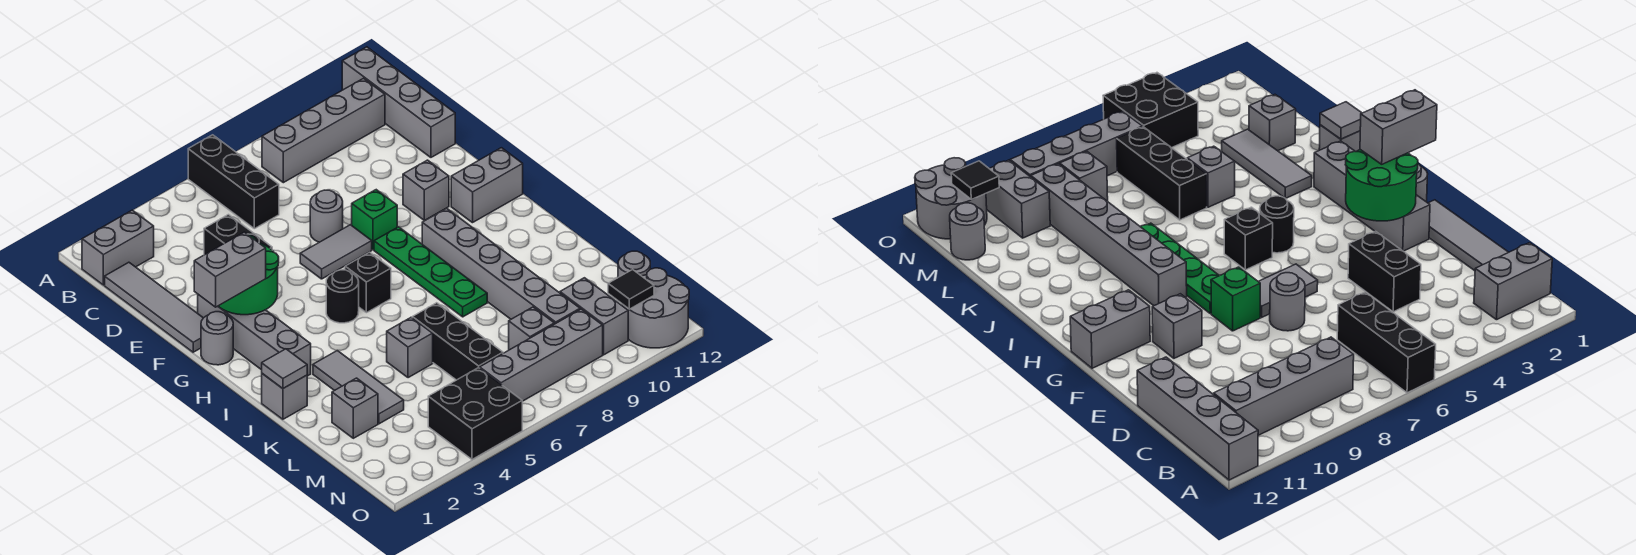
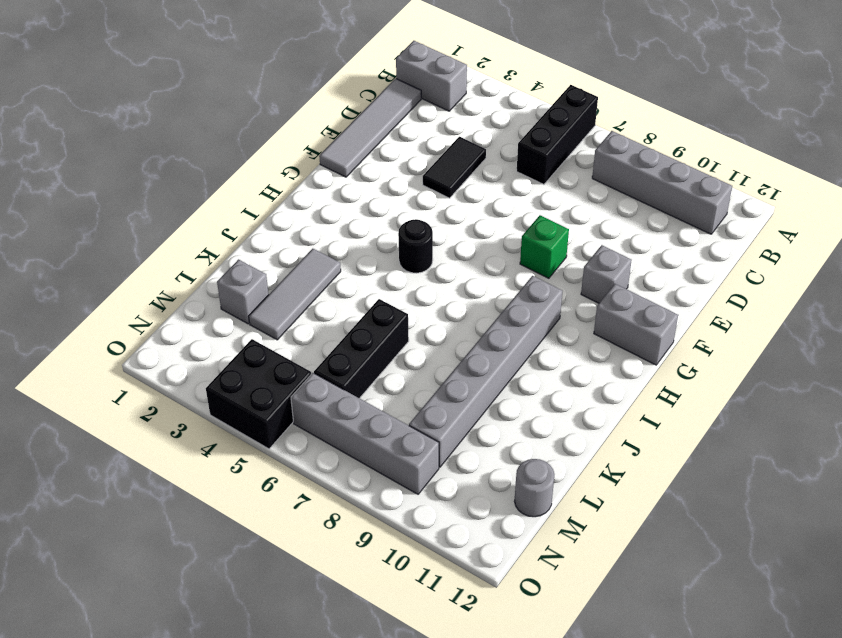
black 1x2 tile [423,137,486,198] -> black 1x2 brick [204,215,272,255]
none -> grey 1x4 brick [342,47,455,157]
none -> grey 1x1 round brick [310,190,343,242]
none -> grey 1x4 brick [198,295,311,376]
none -> grey 1x2 tile [300,225,372,279]

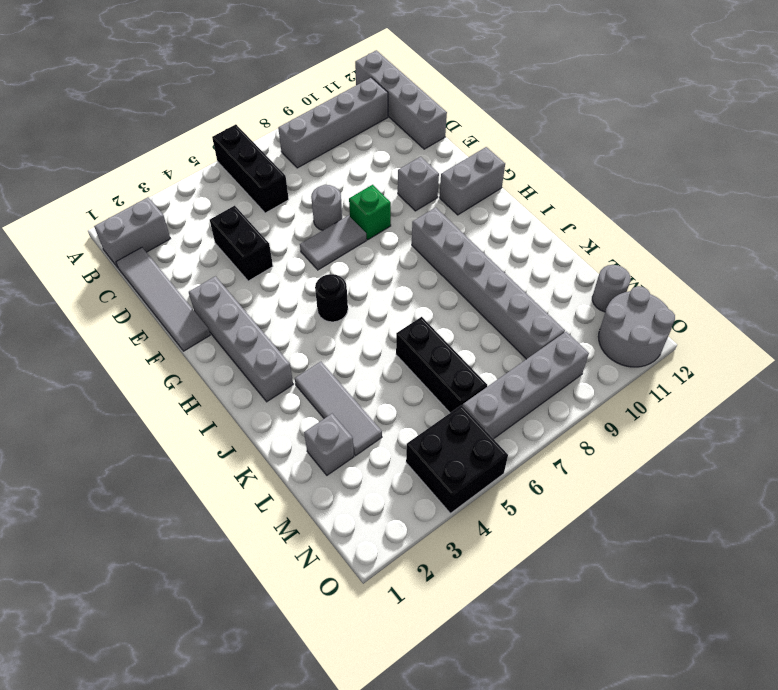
none -> grey 1x1 round brick [201,312,233,365]
none -> green 1x4 plate [374,227,487,317]
none -> black 1x1 brick [345,252,391,313]
none -> grey 1x1 brick [262,374,307,419]

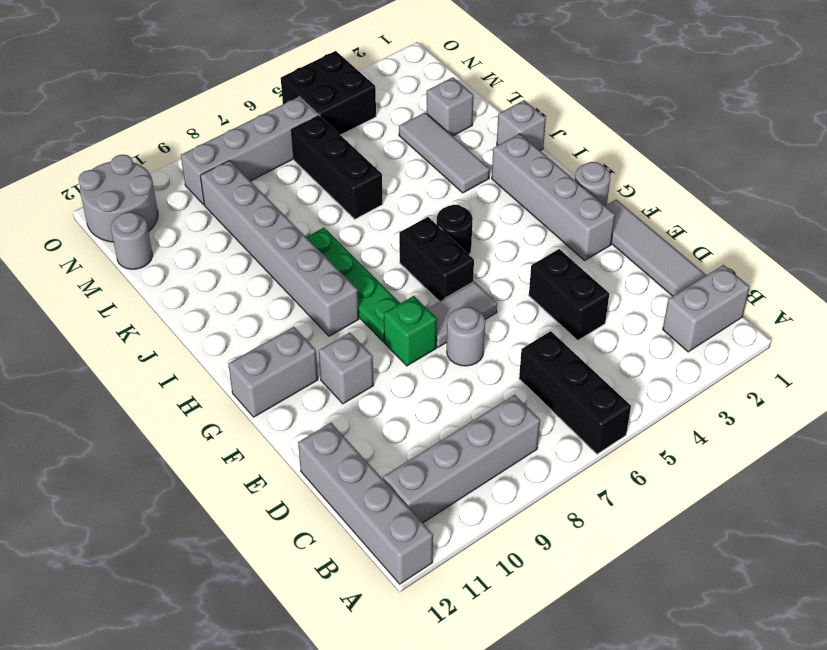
black 1x2 brick [399,217,474,302] -> black 1x1 brick [345,252,391,313]
none -> grey 1x1 brick [387,318,433,378]
none -> grey 1x1 brick [509,307,554,350]
none -> grey 1x2 brick [560,278,628,355]
none -> green 2x2 round brick [219,235,279,315]

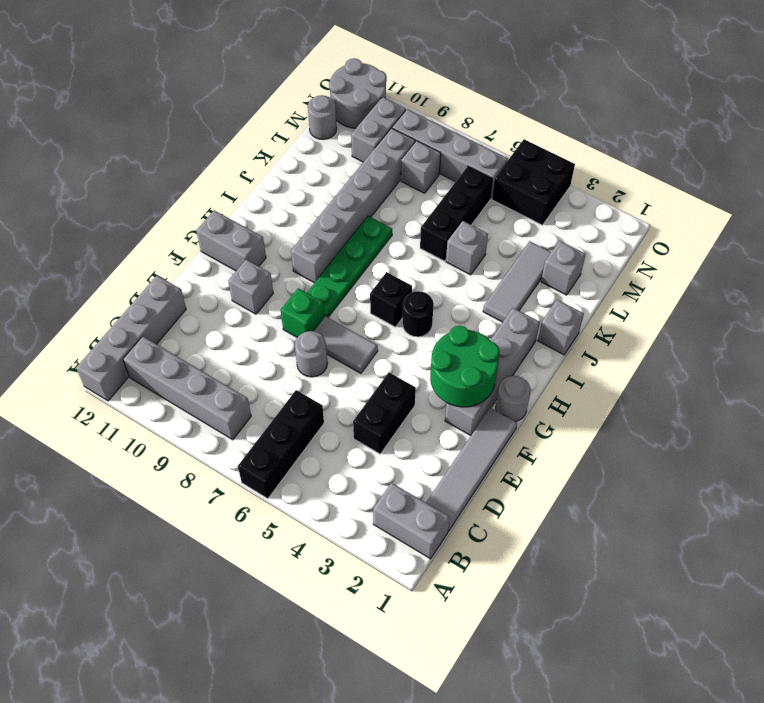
none -> grey 1x1 tile [262,349,307,389]
none -> black 1x1 tile [608,270,654,309]
none -> grey 1x2 brick [194,232,266,307]

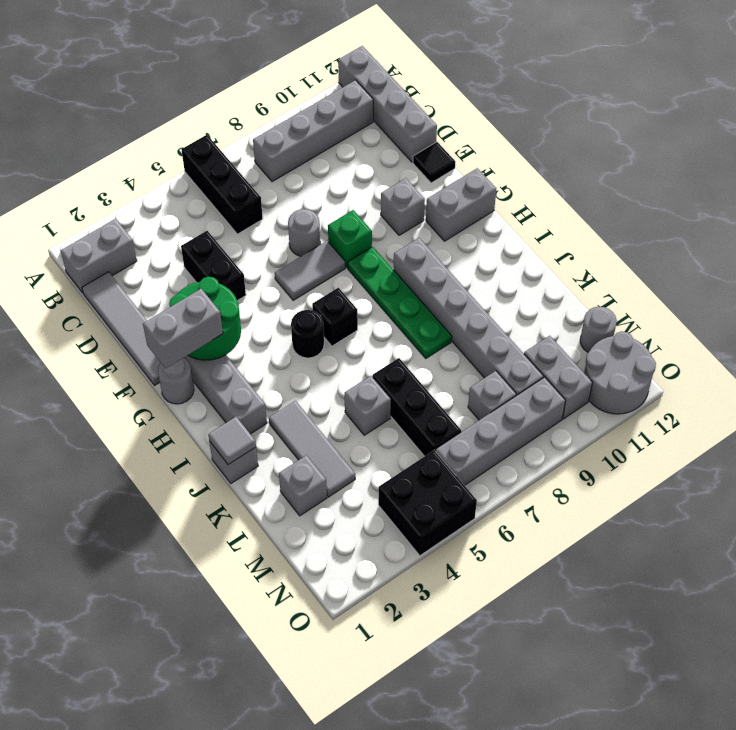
black 1x1 tile [413,142,455,183] -> black 1x1 tile moved to [608,270,654,309]

